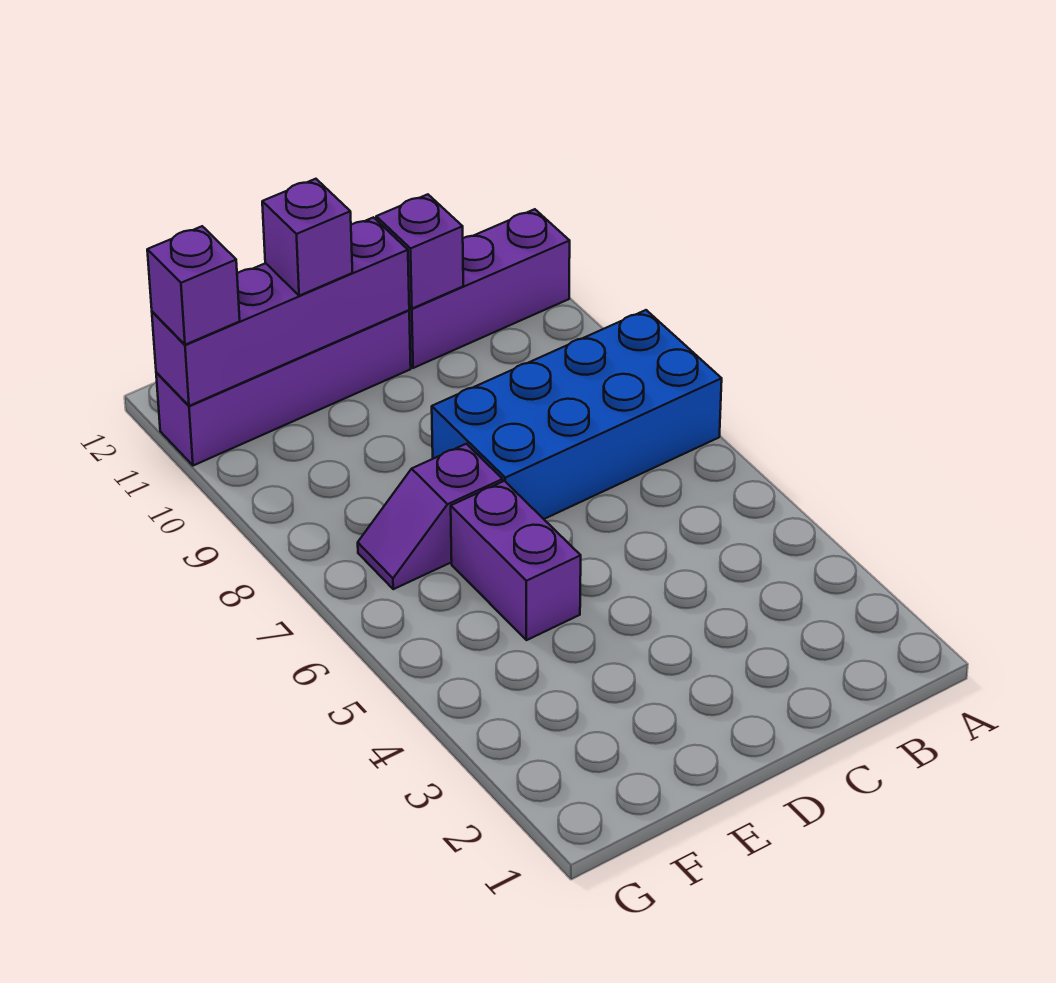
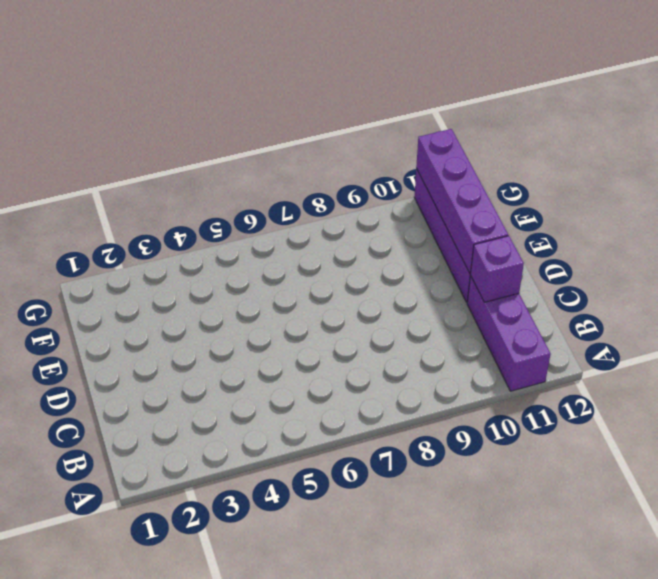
none -> blue 2x4 brick [432,310,722,519]
none -> purple 1x2 brick [451,481,581,640]

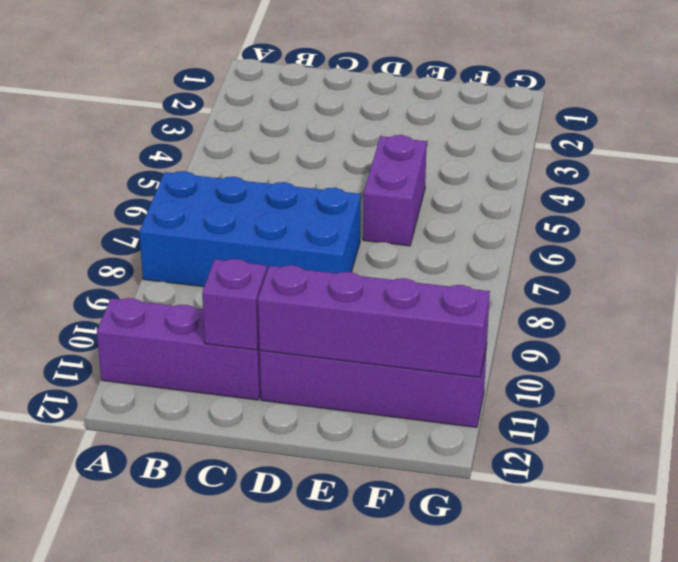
none -> purple 1x2 slope [358,444,503,589]
none -> purple 1x1 brick [262,179,353,296]

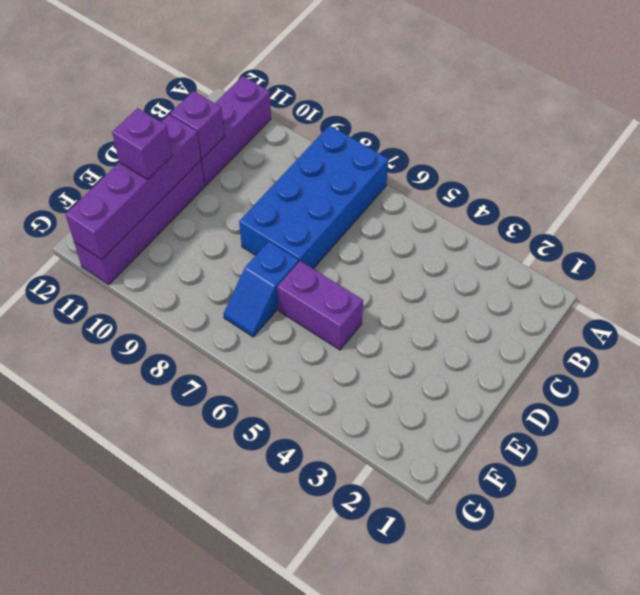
blue 1x2 slope [223,242,299,337] -> purple 1x2 slope [358,444,503,589]
none -> purple 1x1 brick [147,226,240,345]

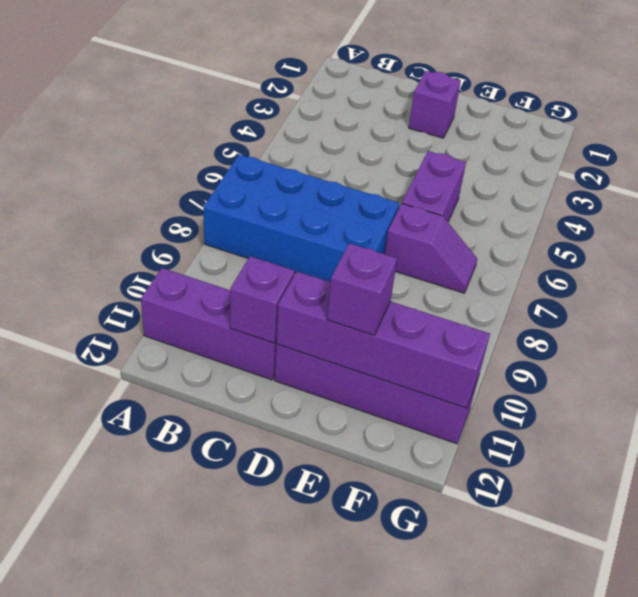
purple 1x1 brick [409,71,461,138] -> purple 1x1 brick moved to [147,226,240,345]

